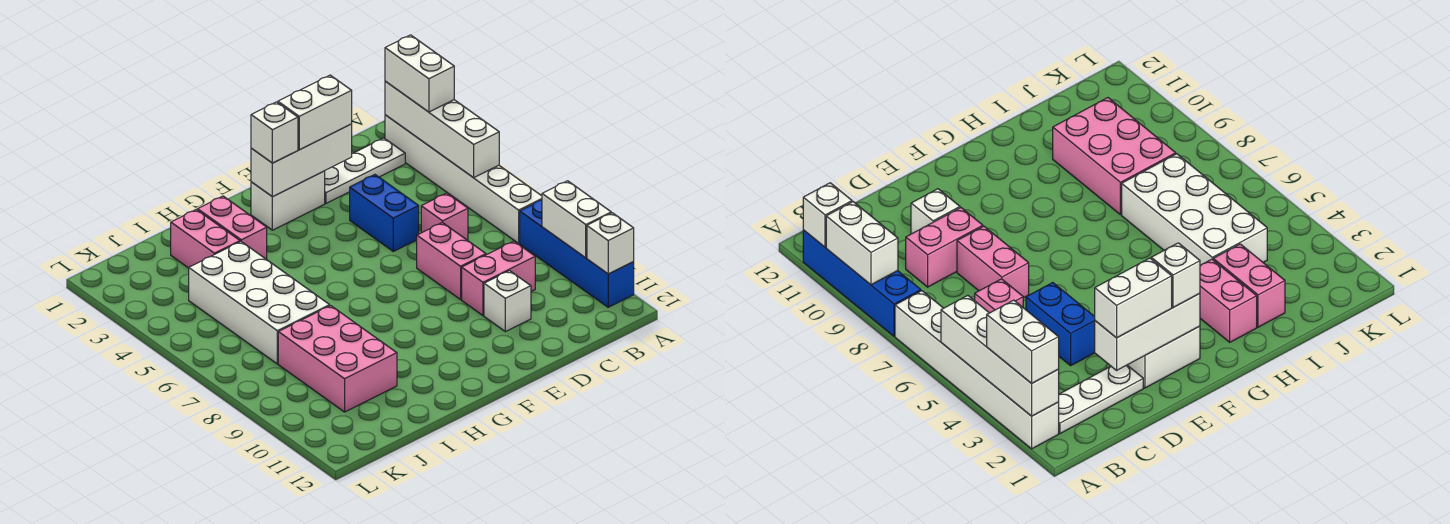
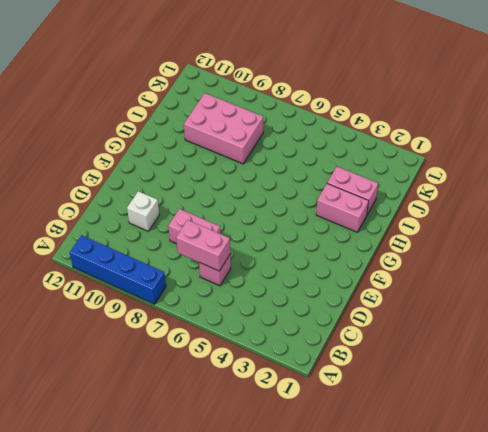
pink 1x2 brick [176,220,230,271] -> pink 1x2 brick turned to [462,241,535,315]
none -> white 1x6 brick [385,115,542,243]
none -> white 1x3 plate [325,138,405,203]
none -> blue 1x2 brick [350,175,419,251]

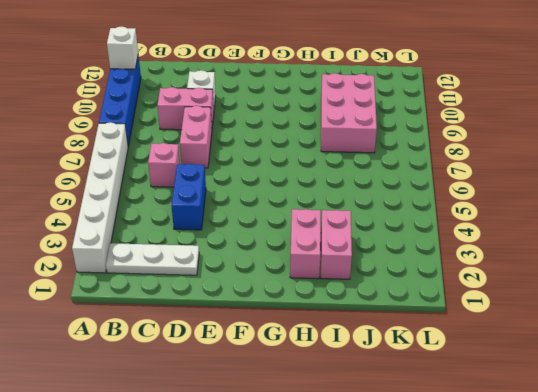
none -> white 1x2 brick [251,171,325,230]
none -> white 2x4 brick [189,242,330,364]
none -> white 1x4 brick [385,81,499,178]

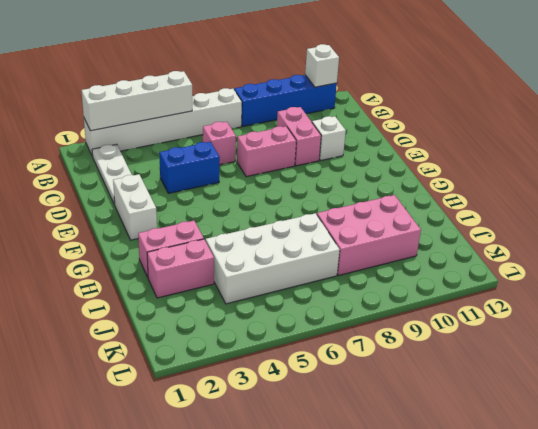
none -> white 1x2 brick [542,181,611,258]
none -> white 1x3 brick [251,124,352,197]
none -> white 1x2 brick [385,35,454,112]

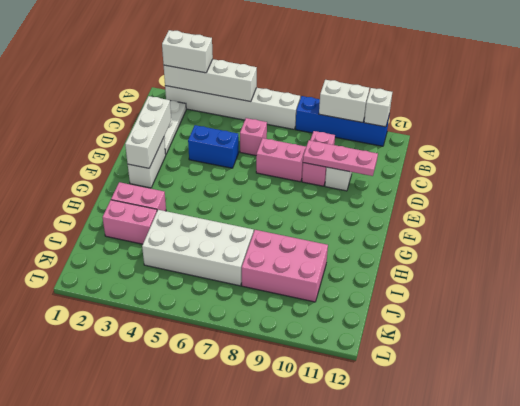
pink 1x3 plate [303,140,378,176] -> none
none -> white 1x2 brick [278,75,352,150]
none -> white 1x1 brick [251,102,298,163]

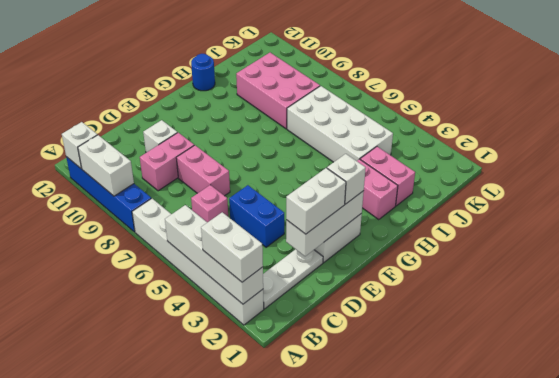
blue 1x1 round brick [191,54,215,91] -> none

